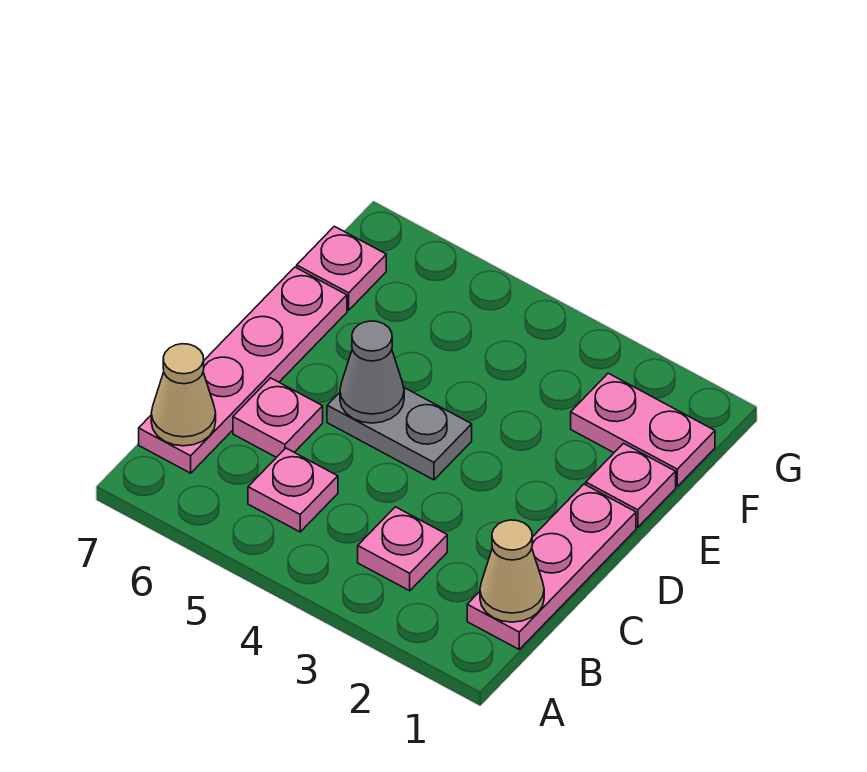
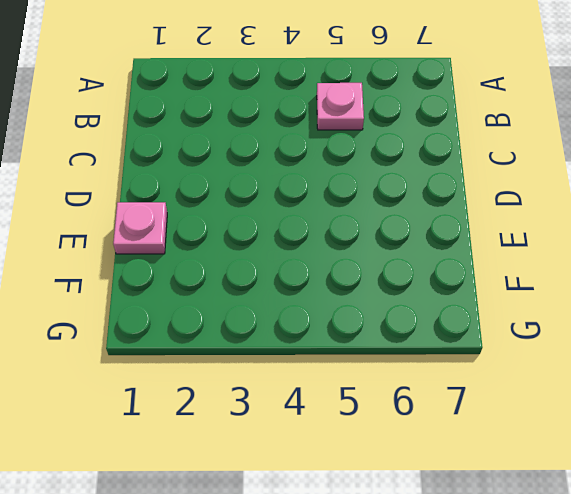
none -> pink 1x3 plate [467,484,636,649]
none -> pink 1x1 plate [358,507,447,591]
none -> pink 1x4 plate [139,267,347,473]

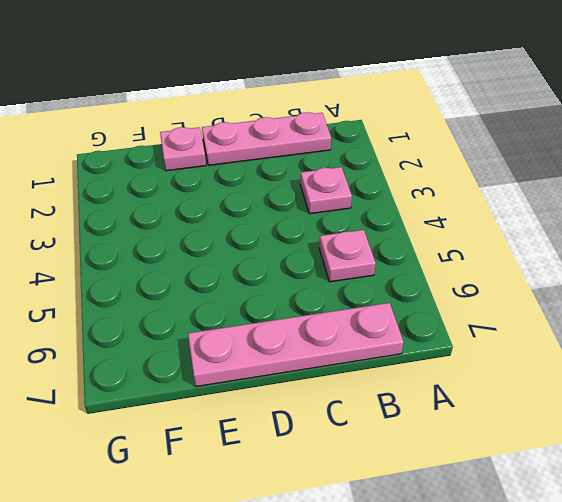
none -> pink 1x1 plate [233,378,323,457]
none -> grey 1x2 plate [327,388,472,480]
none -> pink 1x2 plate [571,373,715,486]

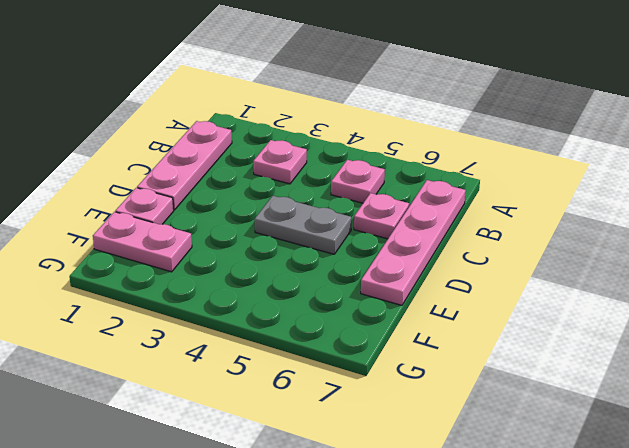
none -> pink 1x1 plate [297,226,386,310]
none -> tan 1x1 cone [480,520,544,622]
none -> tan 1x1 cone [151,344,216,446]

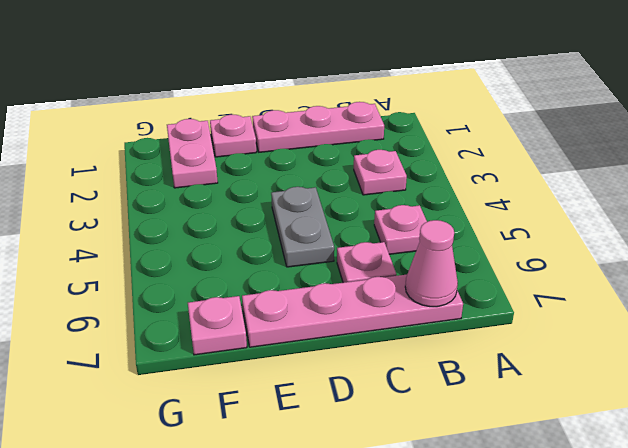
pink 1x1 cone [405,220,458,307] -> tan 1x1 cone [151,344,216,446]
none -> tan 1x1 cone [480,520,544,622]
none -> grey 1x1 cone [340,321,404,423]

